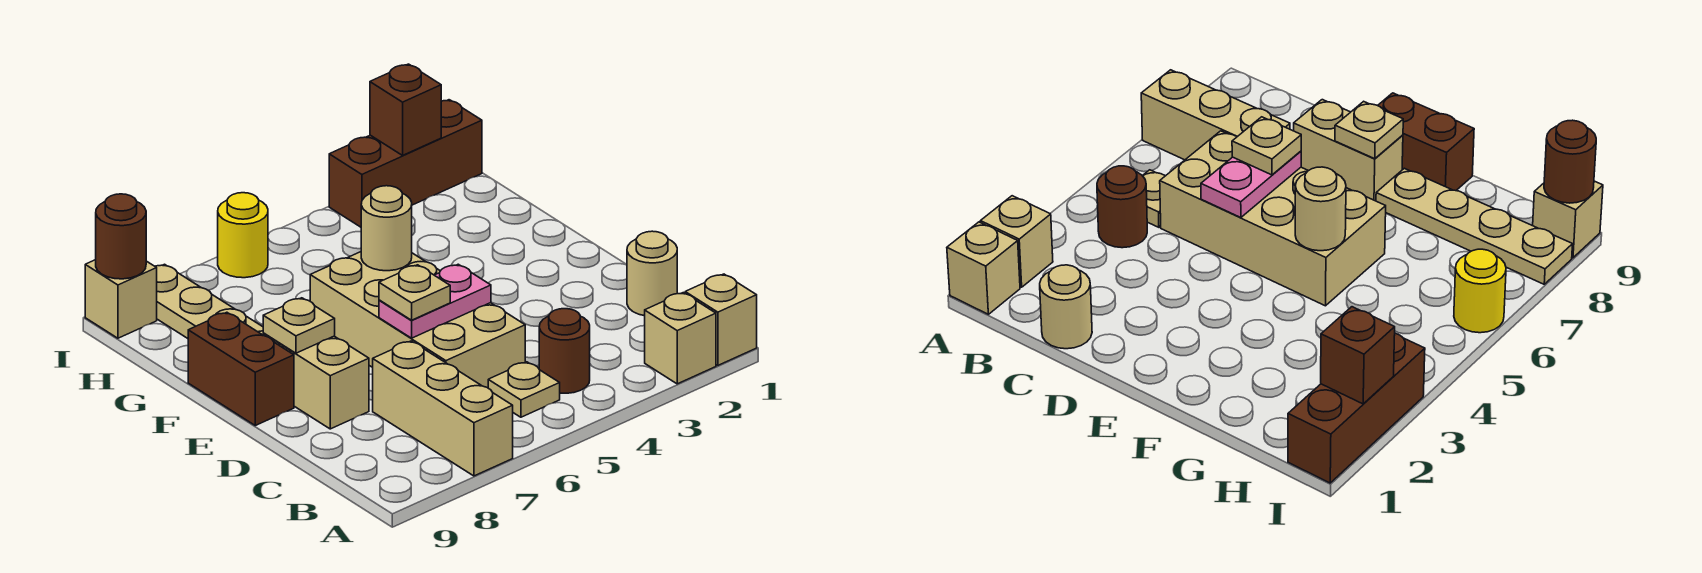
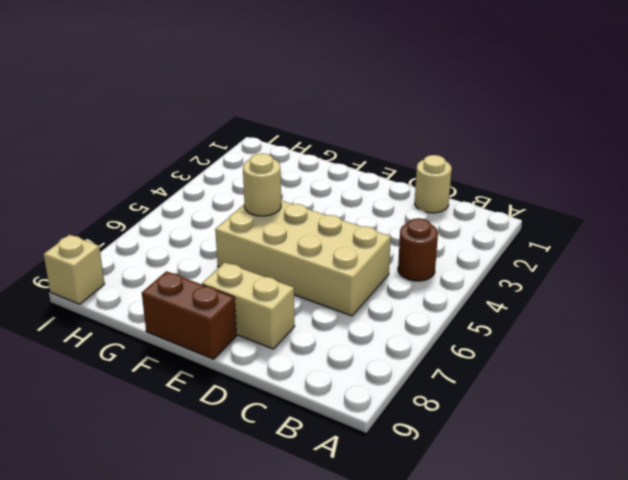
none -> tan 1x1 brick [685,274,757,365]
none -> tan 1x1 brick [645,293,716,384]
none -> tan 1x3 brick [373,341,513,476]

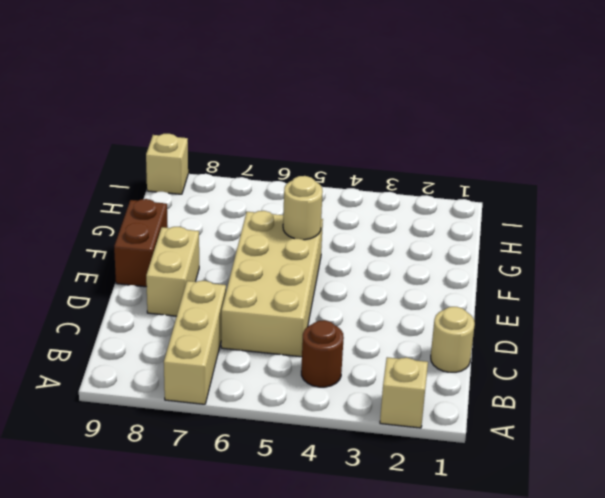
none -> tan 1x1 brick [685,274,757,365]
none -> tan 1x1 plate [488,362,560,417]
none -> tan 1x4 plate [155,264,263,338]

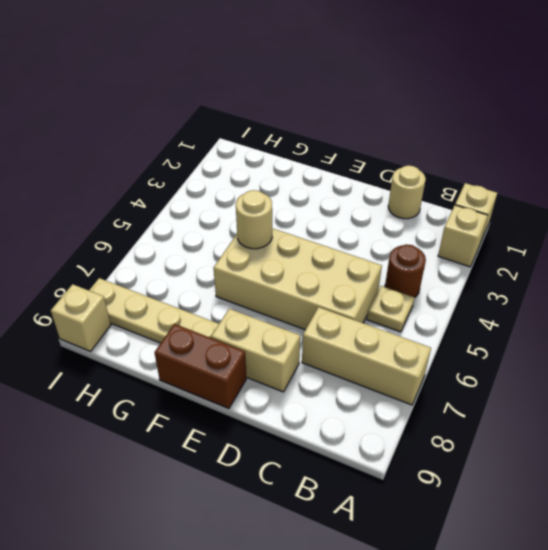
none -> brown 1x3 brick [329,100,482,227]
none -> yellow 1x1 round brick [218,193,268,278]
none -> pink 1x2 plate [379,264,491,338]

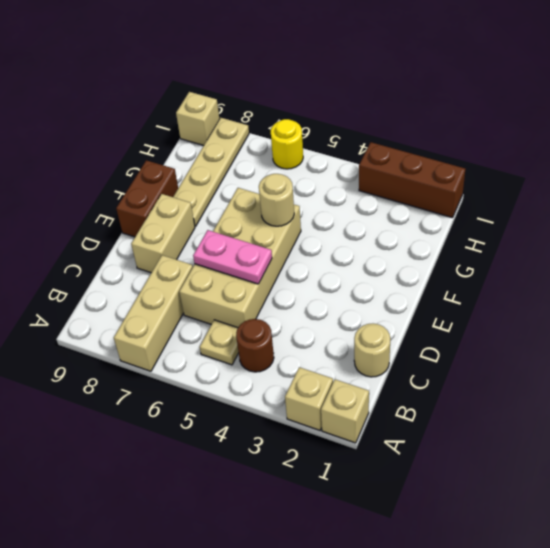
none -> tan 1x1 plate [263,298,335,353]
none -> brown 1x1 brick [370,64,441,155]
none -> brown 1x1 round brick [96,194,146,279]

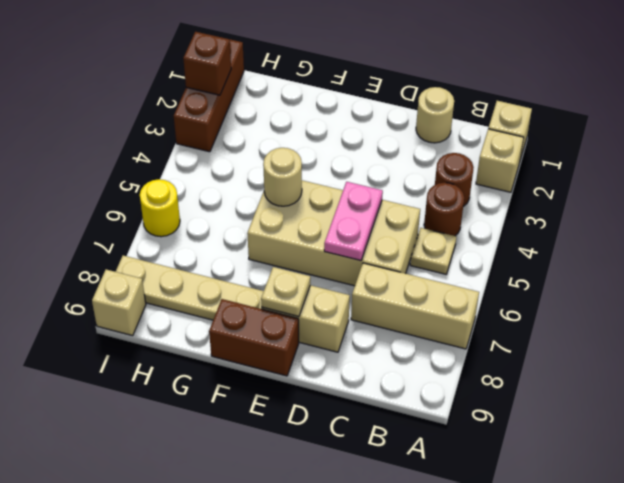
brown 1x1 round brick [435,153,474,207] -> brown 1x1 round brick moved to [96,194,146,279]
none -> tan 1x1 plate [379,265,450,320]

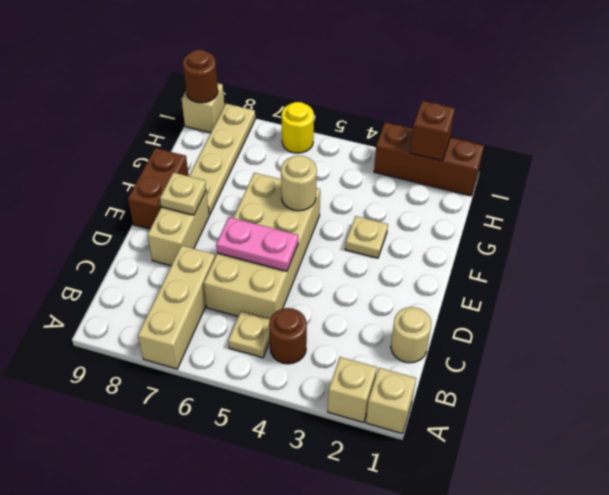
tan 1x1 plate [345,216,388,258] -> tan 1x1 plate moved to [379,265,450,320]

